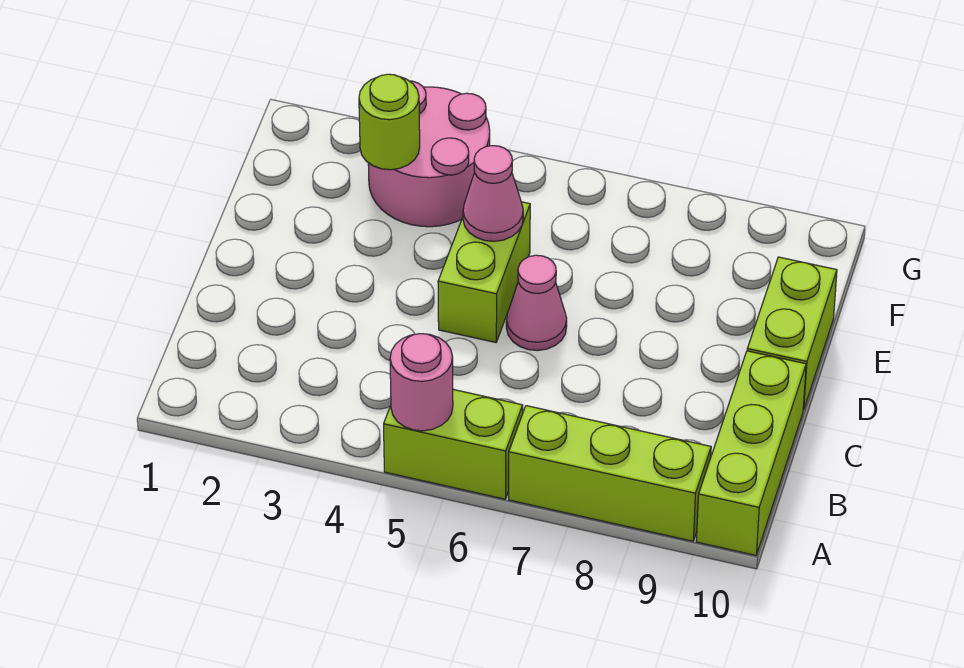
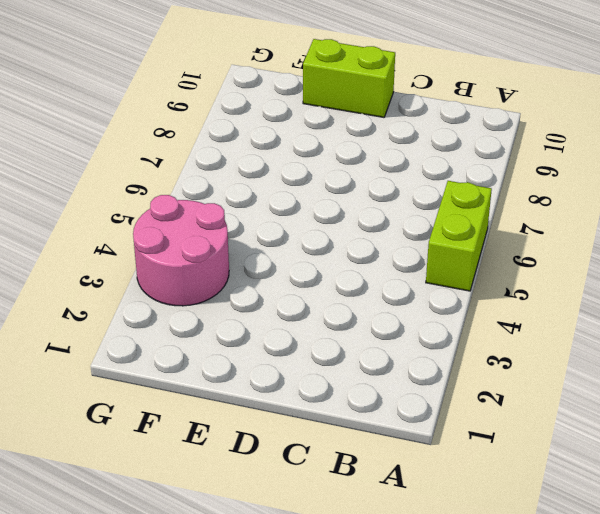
none -> lime 1x3 brick [509,406,711,541]
none -> lime 1x3 brick [696,351,806,555]

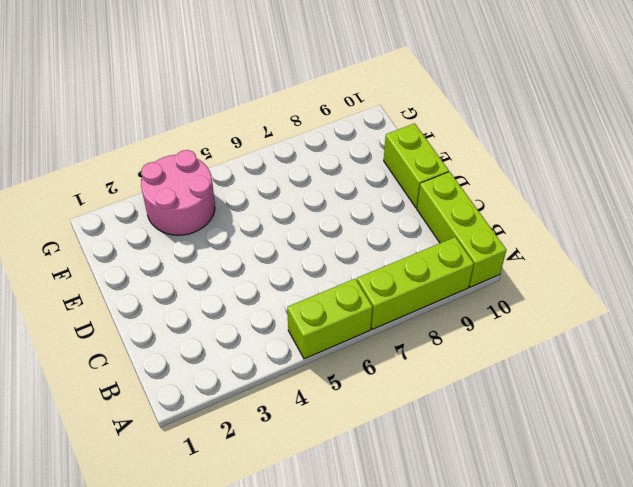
none -> lime 1x2 brick [438,202,530,342]
none -> pink 1x1 cone [506,255,567,351]

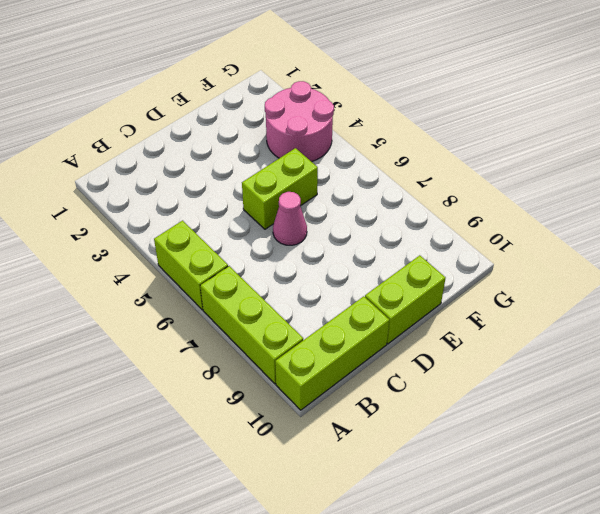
none -> pink 1x1 round brick [390,334,453,431]
none -> pink 1x1 cone [463,146,523,241]

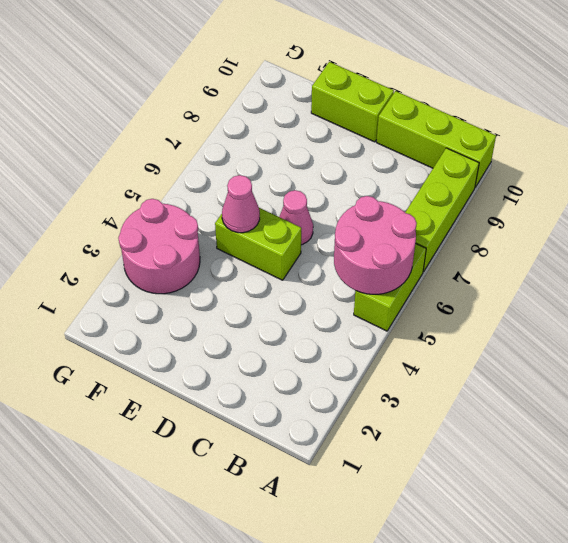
pink 2x2 round brick [334,196,417,294] -> pink 1x1 round brick [390,334,453,431]
none -> lime 1x1 round brick [359,74,420,170]

